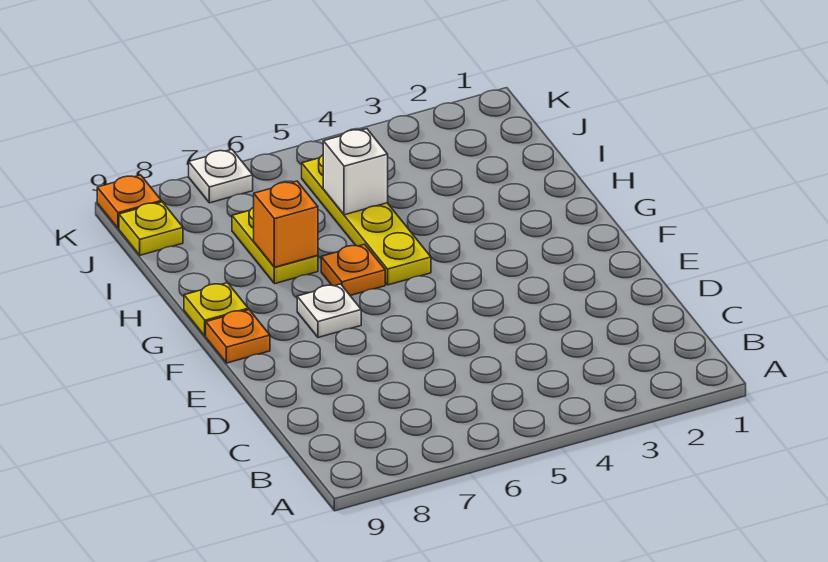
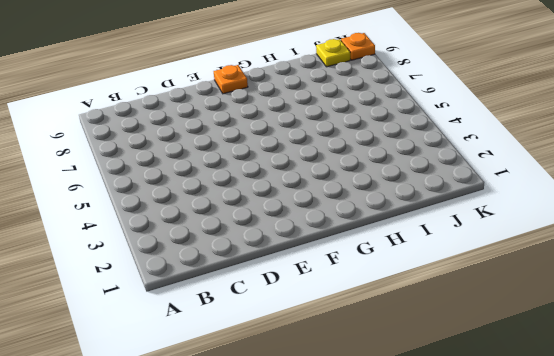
none -> white 1x1 plate [297,284,361,337]
none -> yellow 1x4 plate [302,155,431,285]

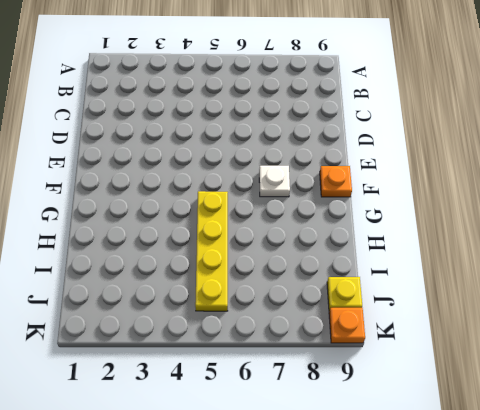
none -> orange 1x1 plate [321,244,385,295]
none -> yellow 1x1 plate [184,283,248,336]

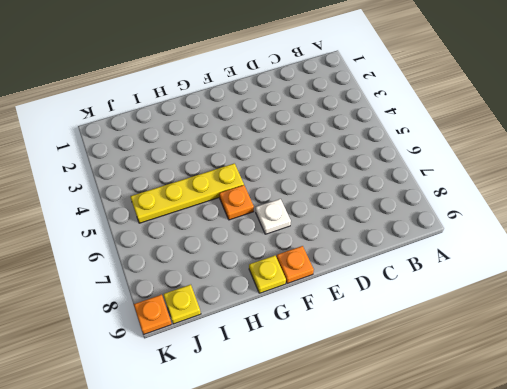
none -> yellow 1x2 plate [232,207,318,284]
none -> white 1x1 plate [189,150,253,203]

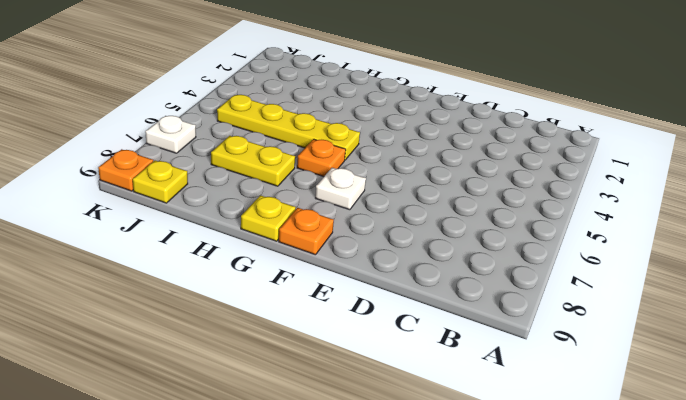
none -> orange 1x1 brick [254,181,318,267]
none -> white 1x1 brick [323,129,388,215]

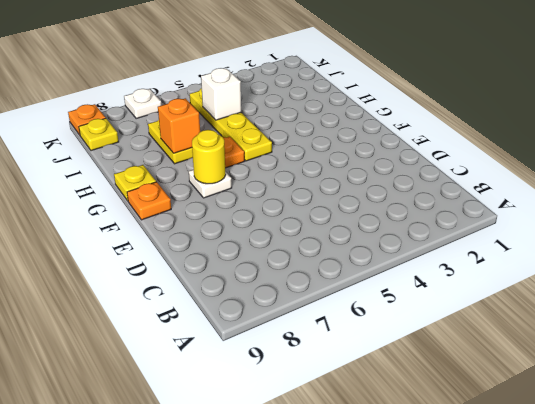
yellow 1x1 round brick [192,130,226,184] -> none

